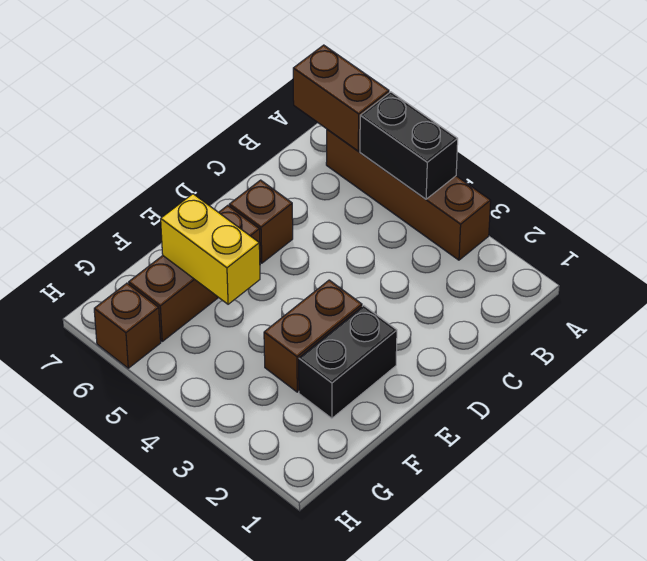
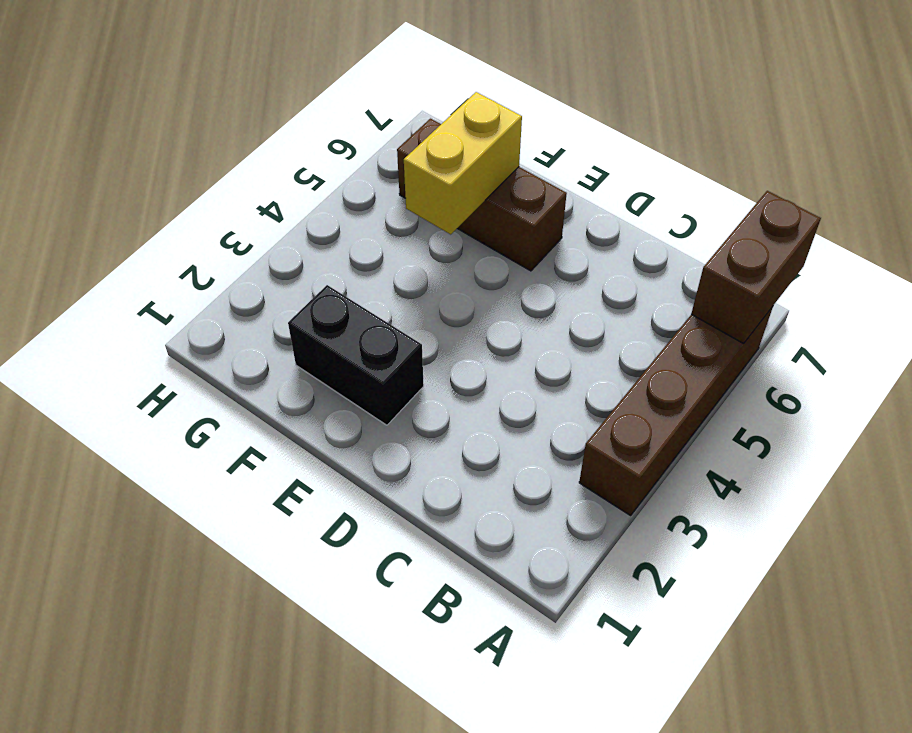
none -> brown 1x1 brick [229,180,293,263]
none -> brown 1x2 brick [264,280,362,392]

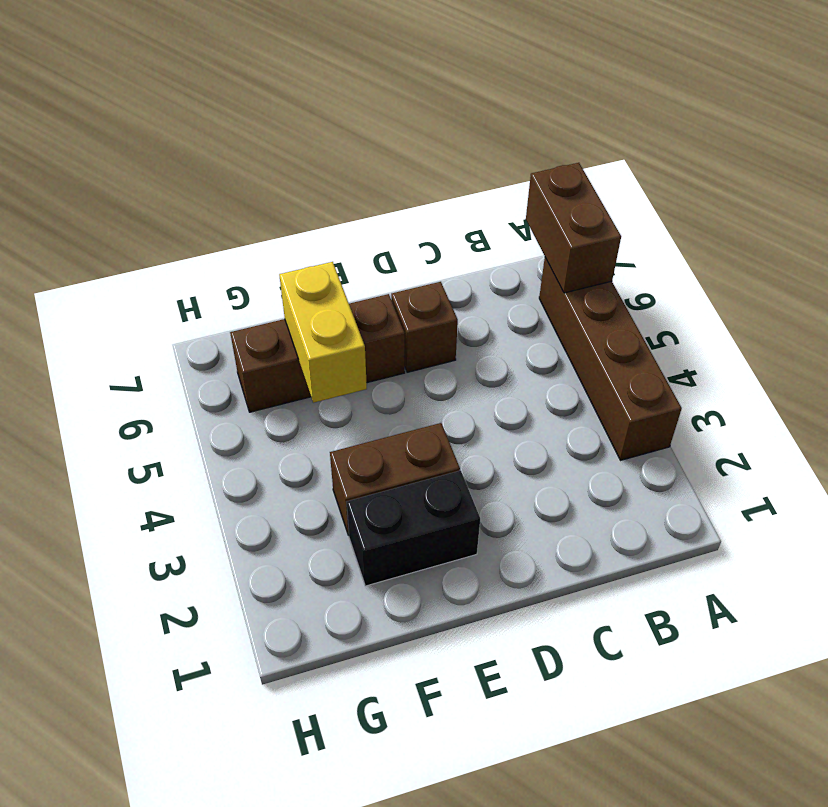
none -> brown 1x1 brick [94,283,161,368]
none -> black 1x2 brick [360,92,458,199]

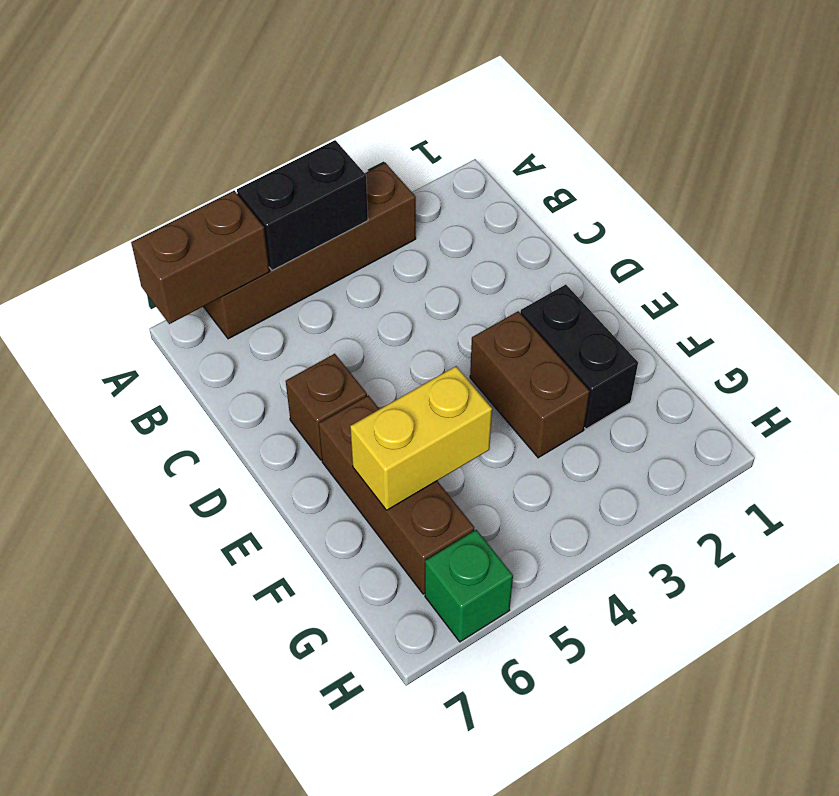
green 1x1 brick [425,530,513,642] -> brown 1x1 brick [94,283,161,368]

